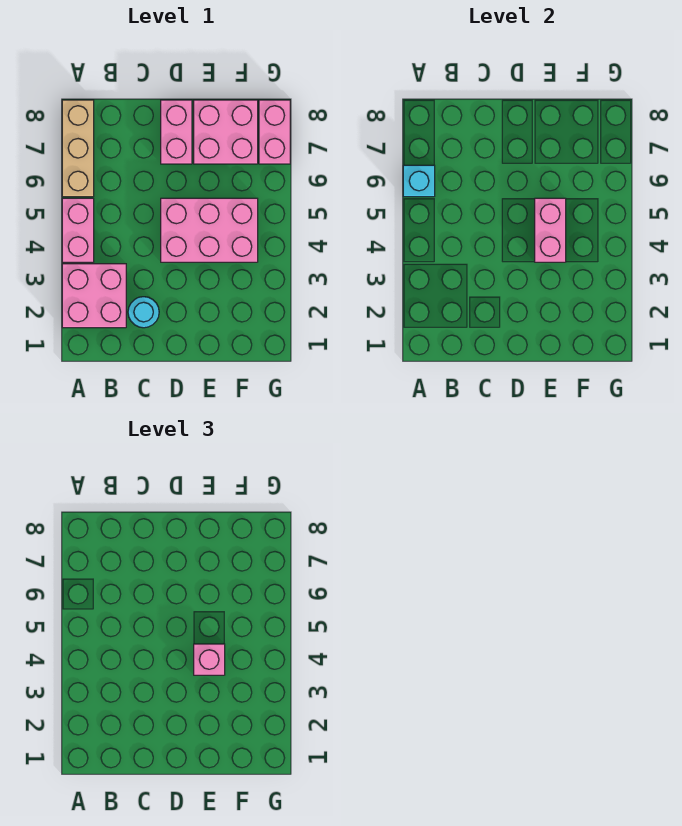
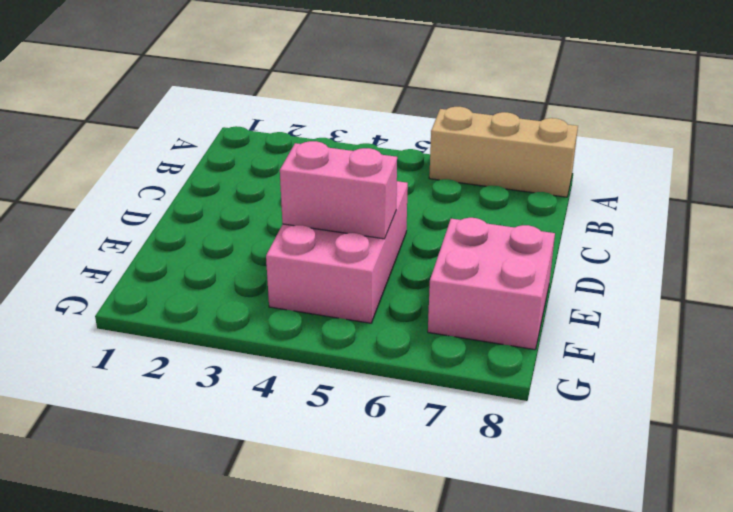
none -> pink 2x2 brick [62,264,126,328]
none -> pink 1x2 brick [62,198,94,262]

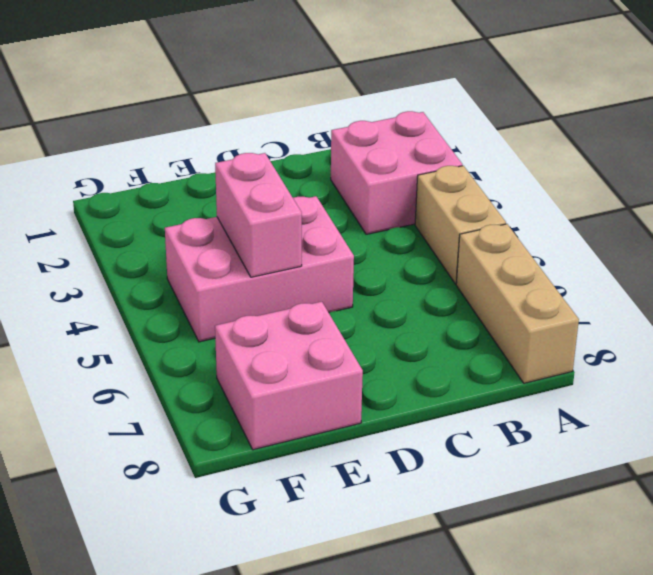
tan 1x2 brick [415,166,506,284] -> pink 1x2 brick [62,198,94,262]
none -> cyan 1x1 round brick [128,297,159,328]
none -> pink 1x2 brick [161,100,192,164]

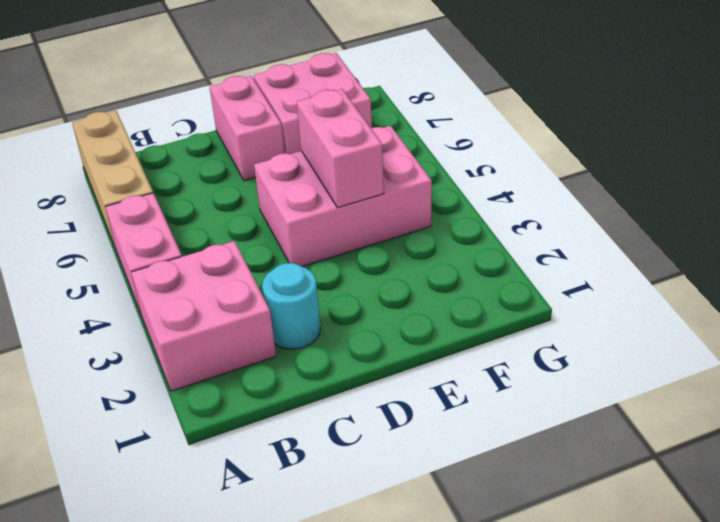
none -> pink 1x2 brick [259,100,290,164]
none -> cyan 1x1 brick [403,165,435,197]

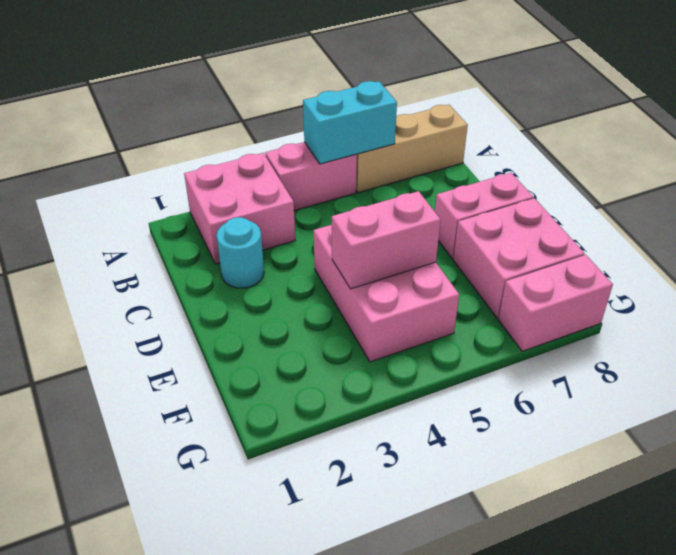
cyan 1x2 brick [303,81,397,164] -> cyan 1x1 brick [403,165,435,197]
none -> pink 1x1 brick [194,644,225,675]

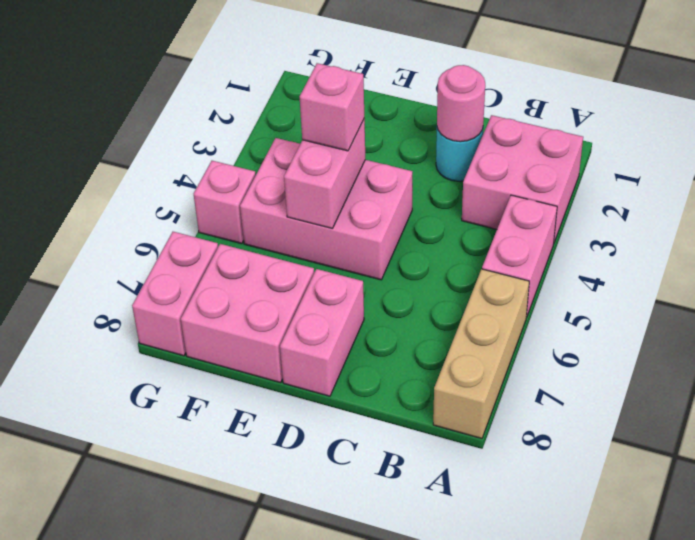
pink 1x1 round brick [437,65,485,142] -> none
pink 1x1 brick [194,161,256,244] -> none
none -> cyan 1x1 brick [403,165,435,197]

